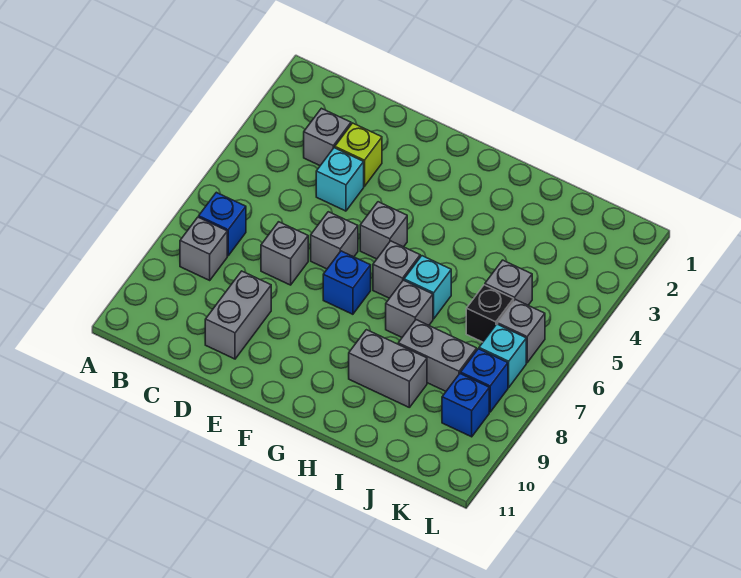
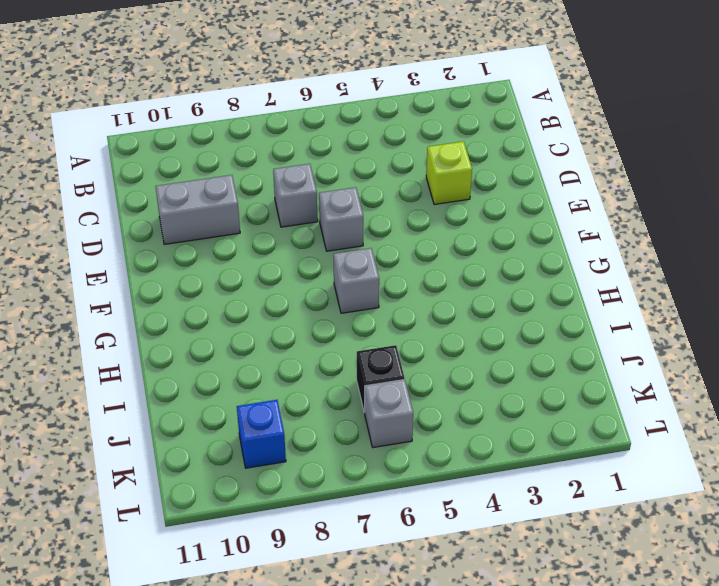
none -> blue 1x1 brick [199,192,246,256]
none -> grey 1x1 brick [180,217,227,280]
none -> grey 1x1 brick [304,108,351,166]

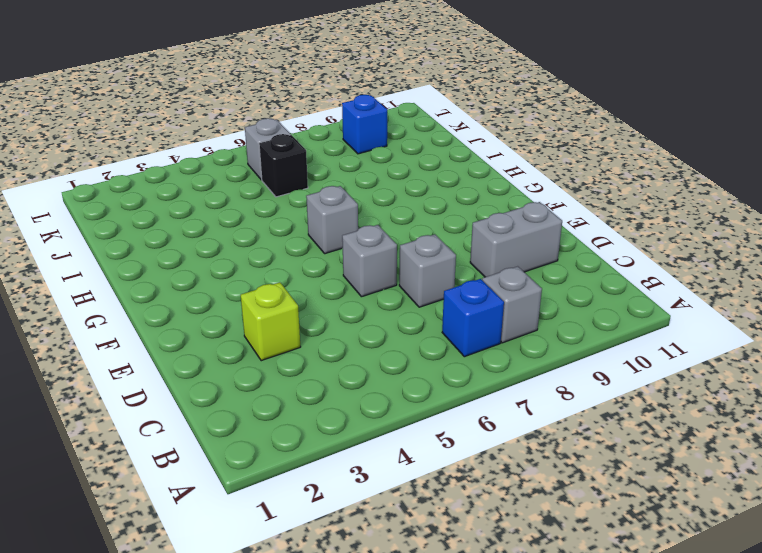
none -> grey 1x1 brick [304,108,351,166]
none -> cyan 1x1 brick [316,148,364,211]
none -> grey 1x1 brick [360,202,407,259]

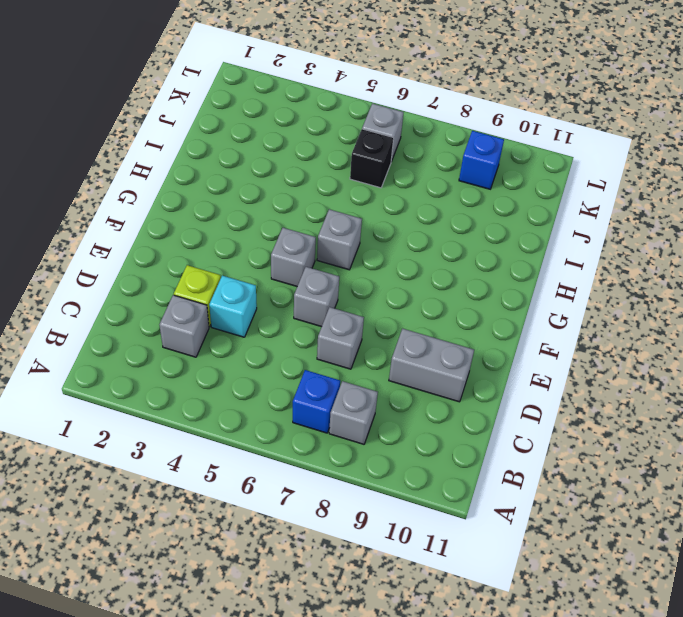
none -> blue 1x1 brick [323,251,371,314]
none -> cyan 1x1 brick [404,256,451,319]
none -> grey 1x1 brick [386,280,433,337]

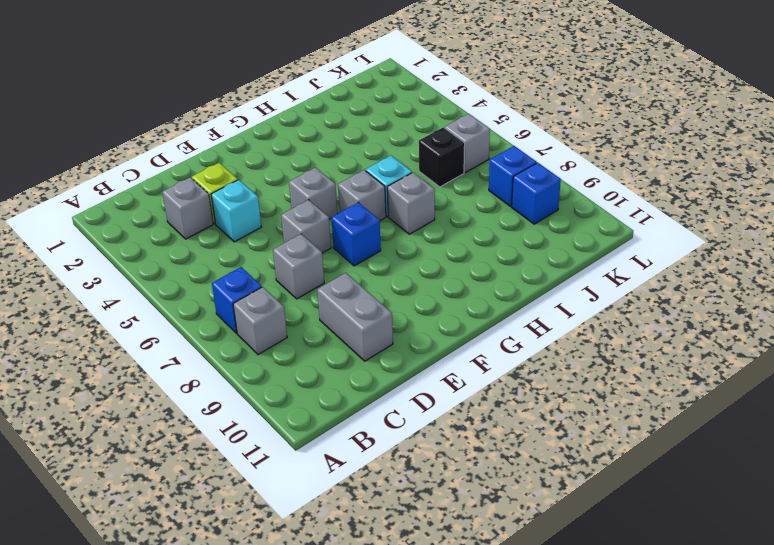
none -> grey 1x2 brick [349,330,427,407]
none -> grey 1x2 brick [398,320,477,391]
none -> grey 1x1 brick [485,260,532,305]

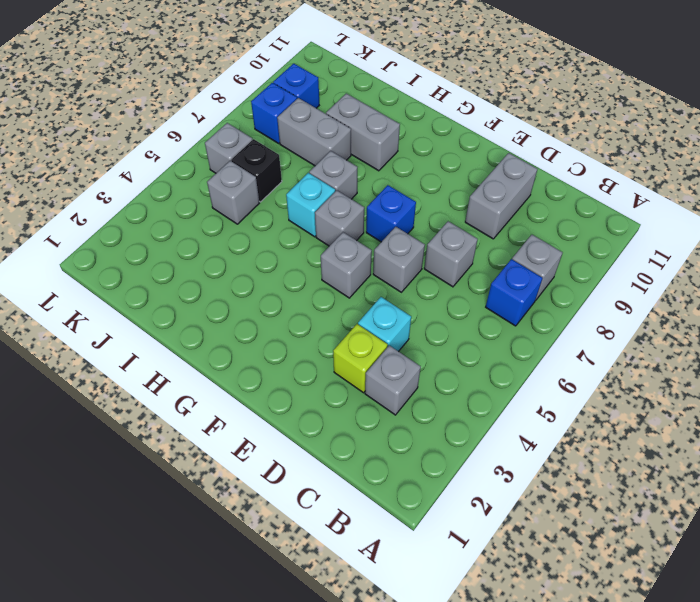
none -> cyan 1x1 brick [479,324,526,387]

